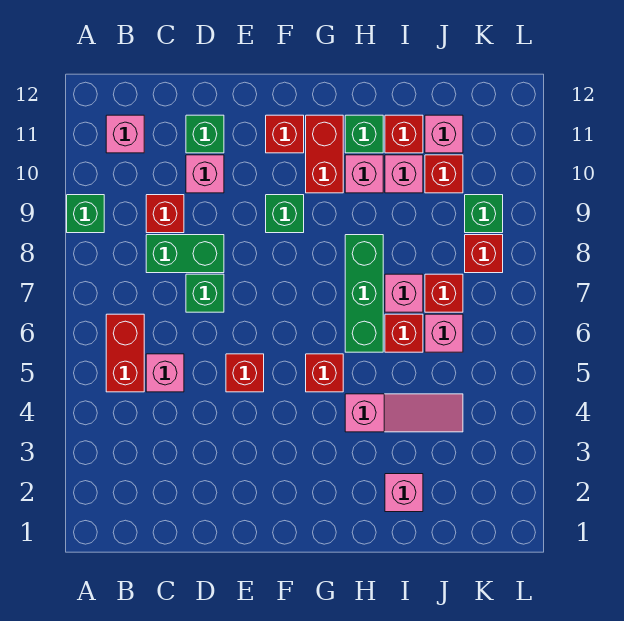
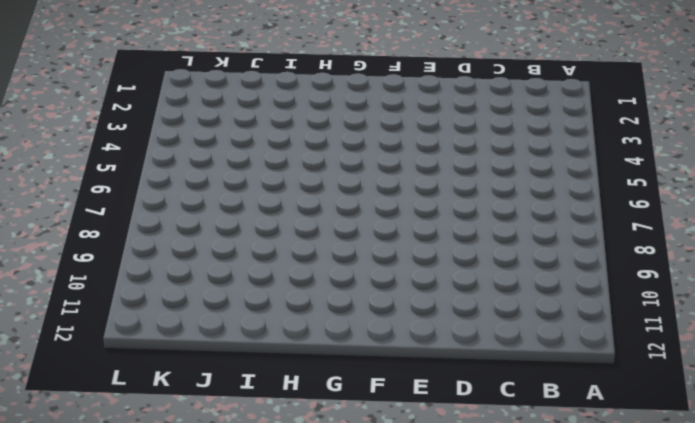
none -> green 1x1 brick [67,195,104,233]
none -> red 1x2 brick [106,314,144,392]
none -> pink 1x1 brick [106,115,144,153]

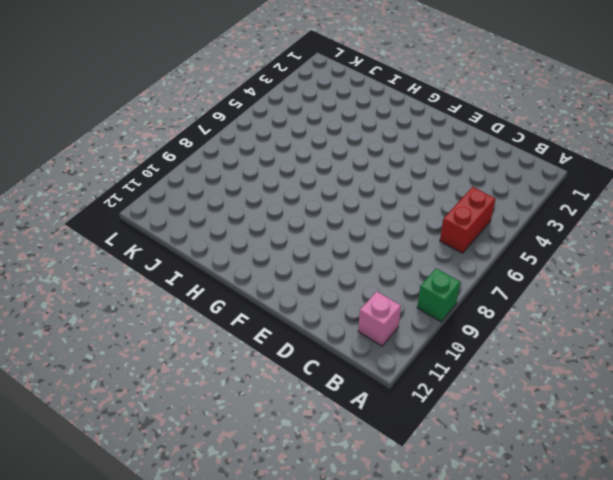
none -> pink 1x1 brick [146,354,184,392]
none -> green 1x2 brick [146,235,224,273]
none -> red 1x1 brick [146,195,184,233]

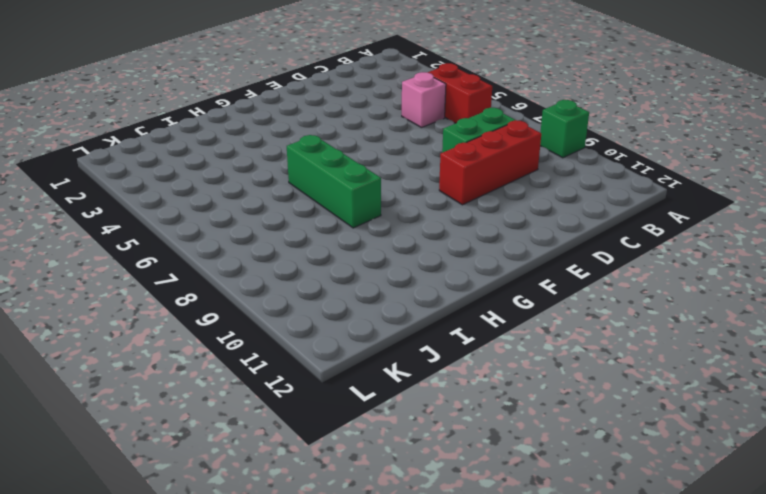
red 1x3 brick [439,120,541,205] -> red 1x1 brick [146,195,184,233]
none -> pink 1x1 brick [106,115,144,153]
none -> green 1x1 brick [186,274,224,312]
none -> pink 1x1 brick [186,155,224,193]

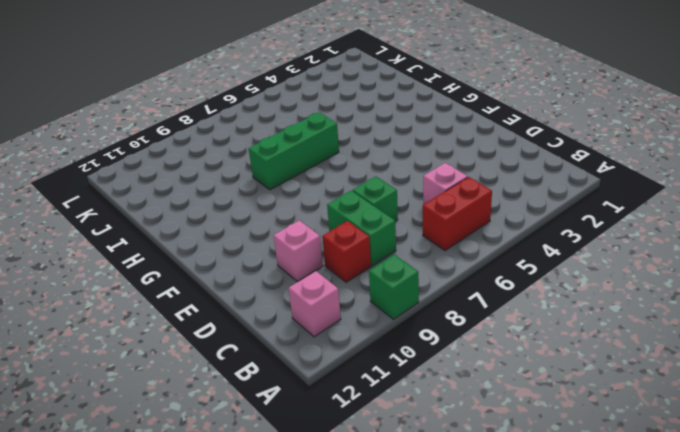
none -> green 1x1 brick [186,115,224,153]
none -> red 1x1 brick [226,354,264,392]
none -> green 1x1 brick [266,195,304,233]

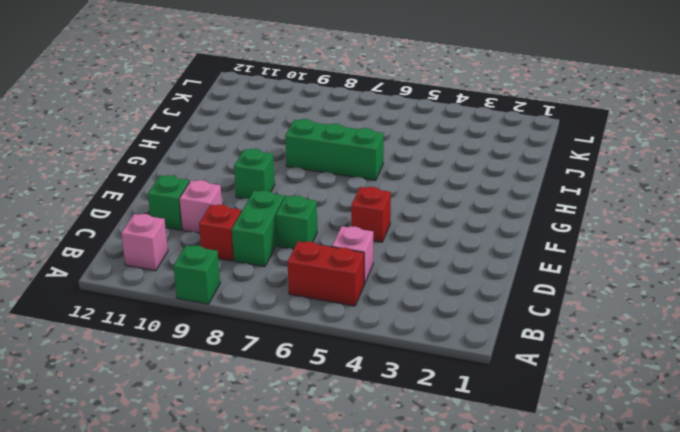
none -> red 1x1 brick [266,115,304,153]
none -> red 1x1 brick [306,354,343,392]
none -> red 1x2 brick [306,115,343,193]

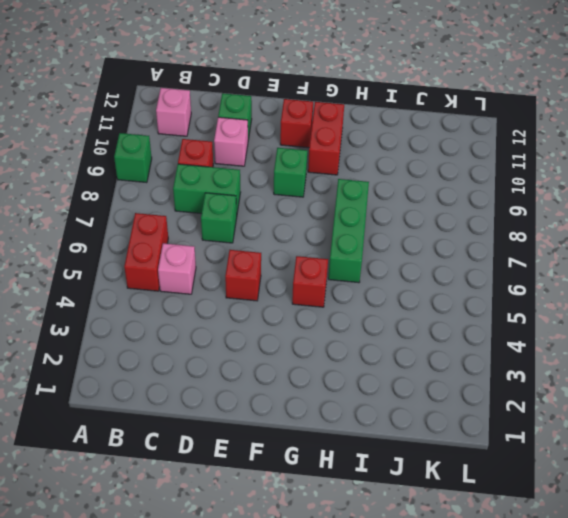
none -> pink 1x3 slope [345,394,463,432]
none -> pink 1x1 brick [345,155,383,193]
none -> green 1x1 brick [345,115,383,153]

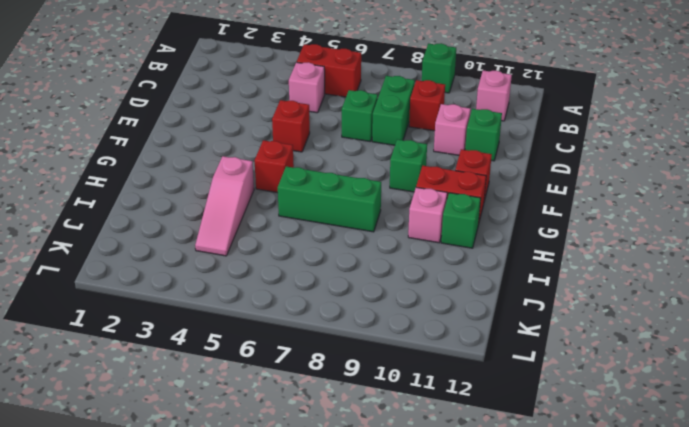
none -> pink 1x1 brick [385,474,423,512]
none -> red 1x1 brick [385,314,423,352]
none -> pink 1x1 brick [385,274,423,312]

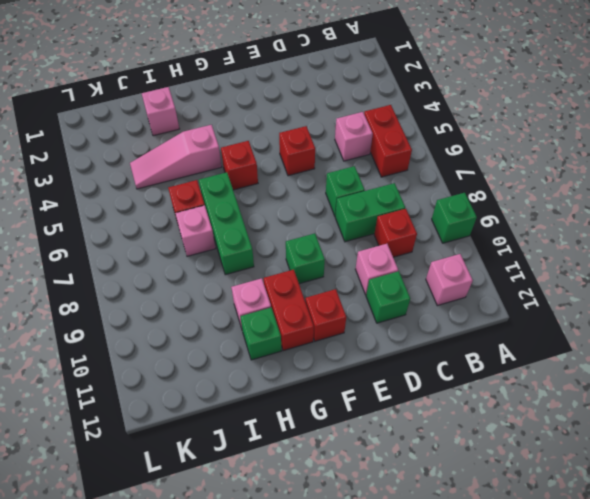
none -> pink 1x1 brick [385,155,423,193]
none -> red 1x1 brick [385,115,423,153]
none -> pink 1x1 brick [425,314,463,352]

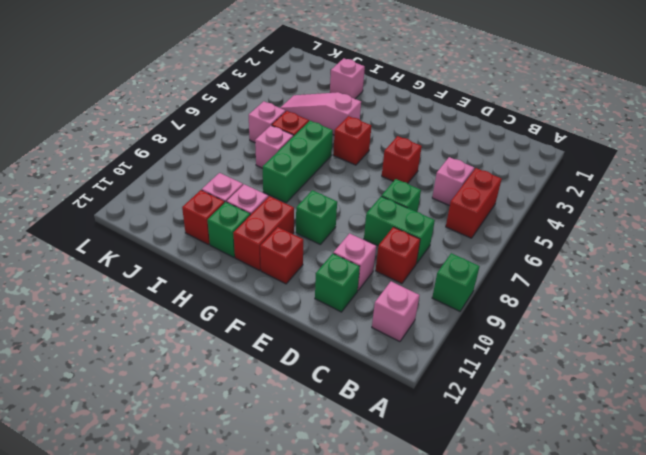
none -> red 1x1 brick [425,274,463,312]
none -> red 1x1 brick [425,155,463,193]
none -> pink 1x1 brick [425,115,463,153]

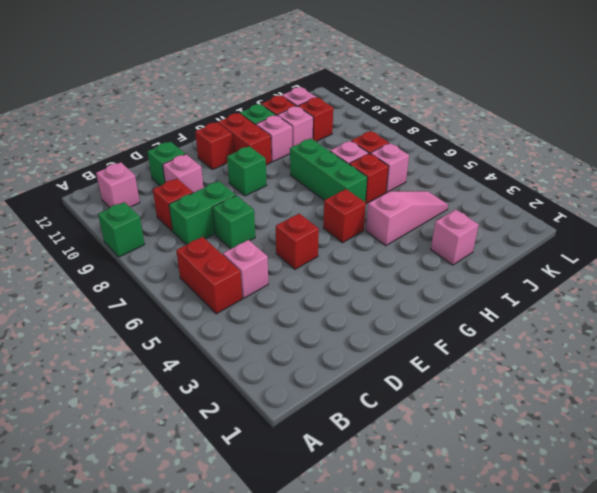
none -> red 1x1 brick [465,235,503,273]
none -> green 1x1 brick [465,195,503,233]

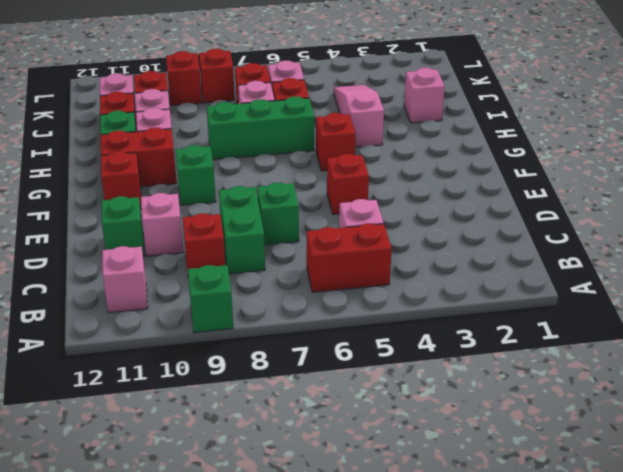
red 1x1 brick [166,51,202,105] -> green 1x1 brick [465,195,503,233]

